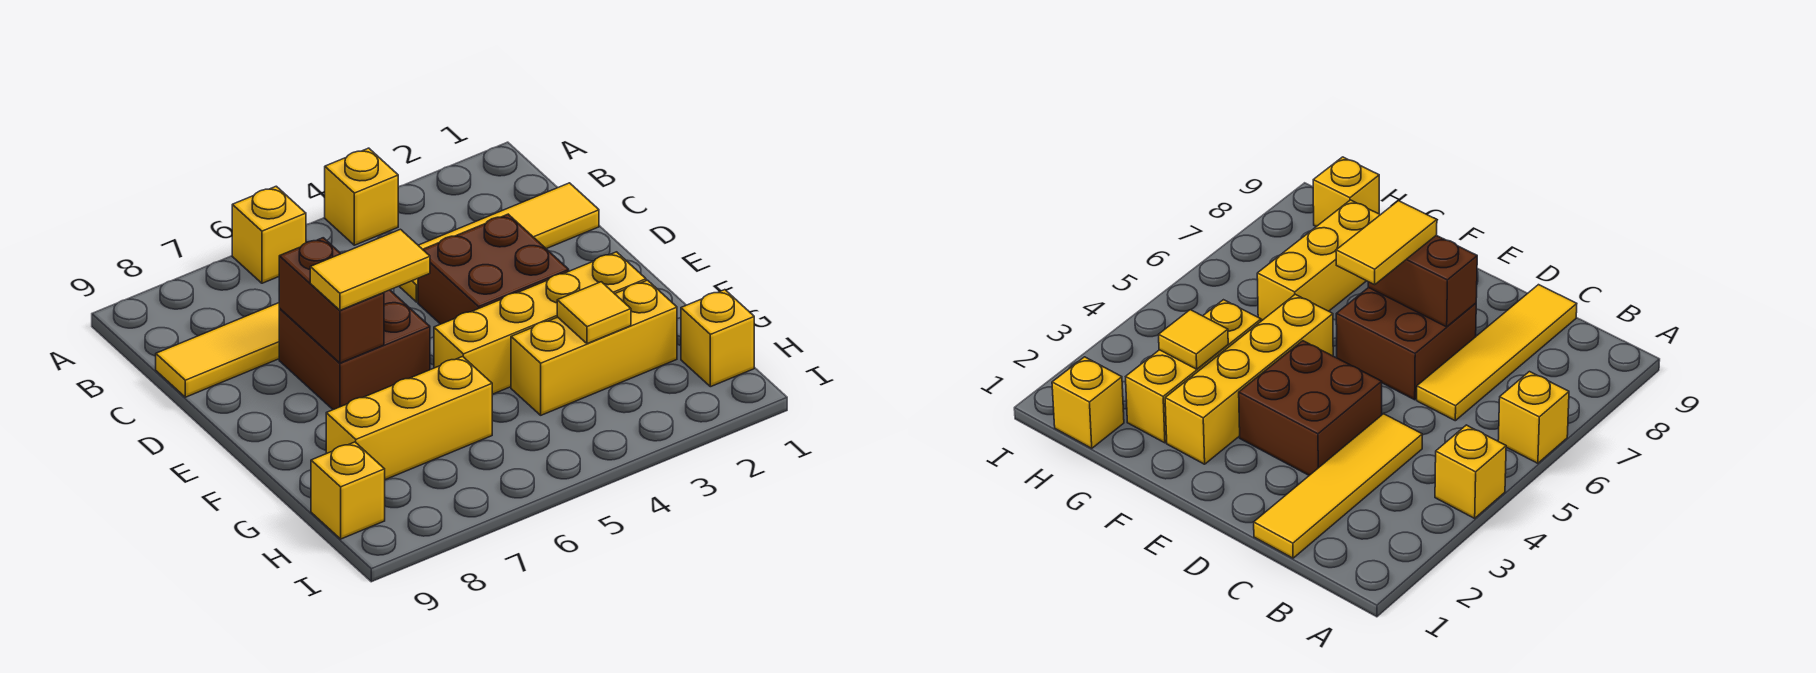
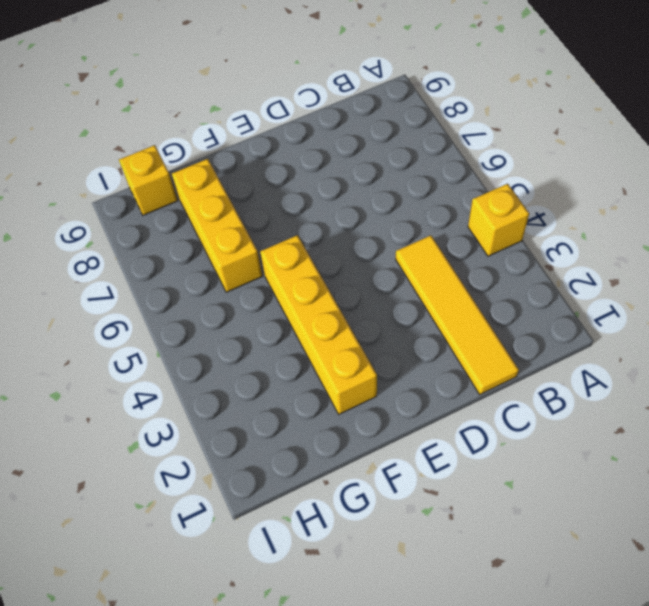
none -> yellow 1x1 brick [232,186,306,283]
none -> yellow 1x4 tile [156,303,280,397]
none -> brown 2x2 brick [418,214,569,324]

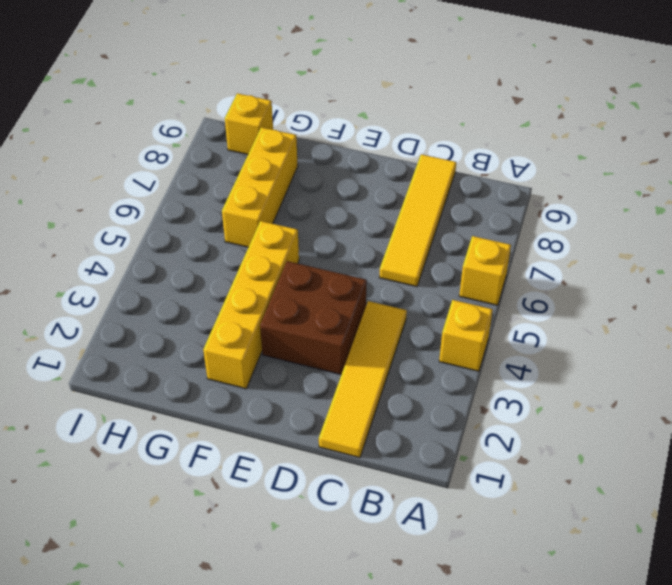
none -> brown 2x2 brick [279,290,430,410]
none -> yellow 1x3 brick [511,280,677,415]
none -> yellow 1x1 brick [681,290,754,387]

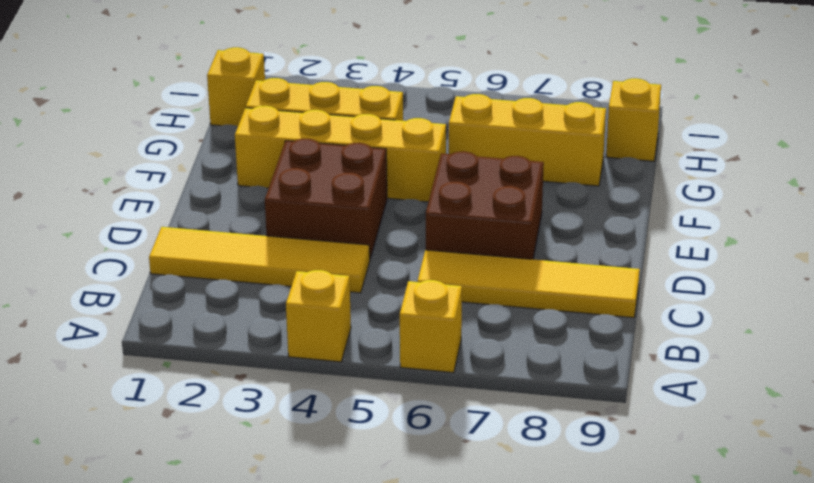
none -> brown 1x2 brick [279,238,384,363]
none -> yellow 1x1 tile [557,282,631,344]
none -> yellow 1x2 tile [310,229,430,310]

